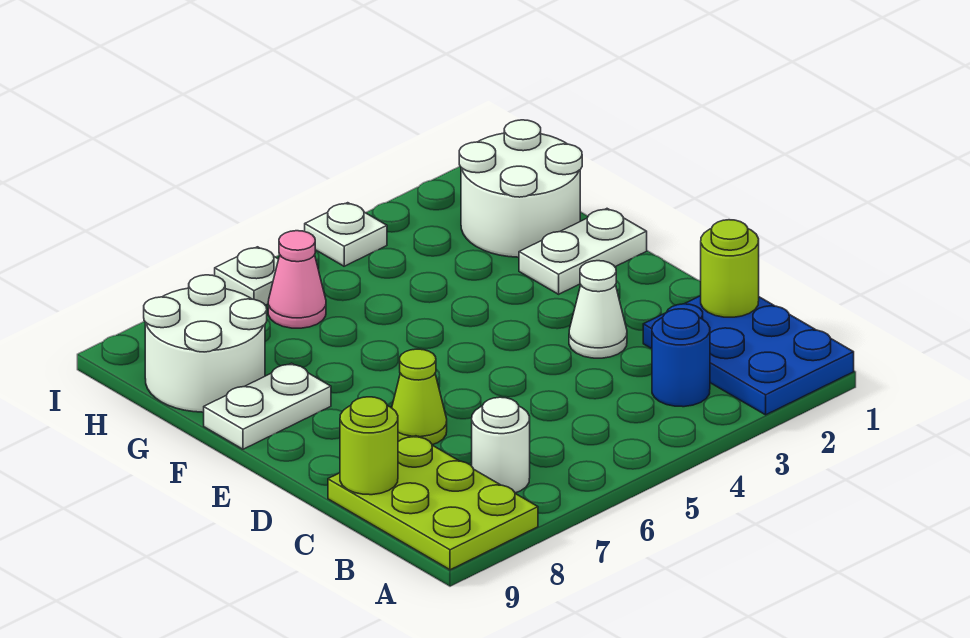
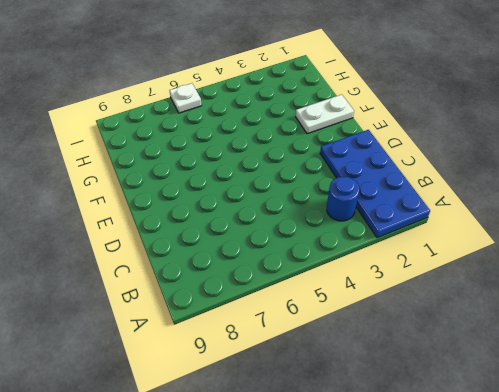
blue 2x4 plate [320,130,430,238] -> blue 2x3 plate [643,296,854,415]
none -> lime 2x3 plate [328,436,538,570]
none -> white 1x1 round brick [472,397,530,493]
none -> white 1x1 cone [569,261,627,358]

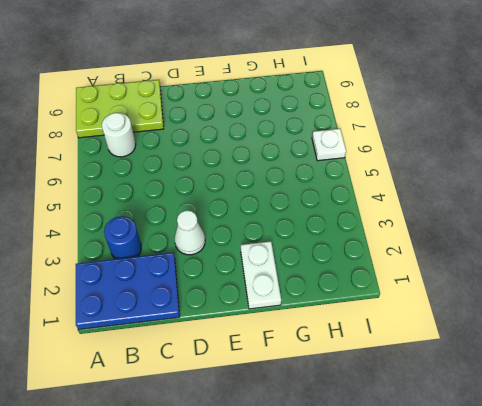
none -> lime 1x1 cone [392,349,447,445]
none -> white 1x2 plate [204,363,331,449]
none -> white 2x2 round brick [459,120,582,257]

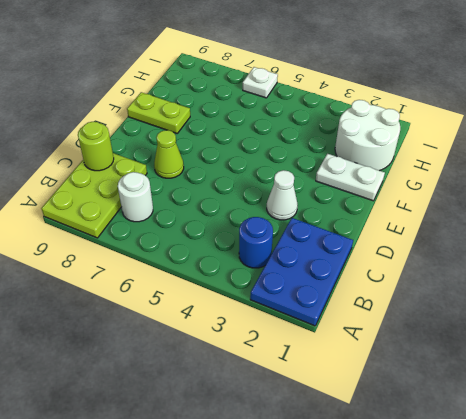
lime 1x2 plate [127,92,190,133] -> white 1x2 plate [204,363,331,449]
none -> white 2x2 round brick [144,275,267,412]
none -> pink 1x1 cone [268,231,326,328]
none -> white 1x1 plate [305,203,387,266]

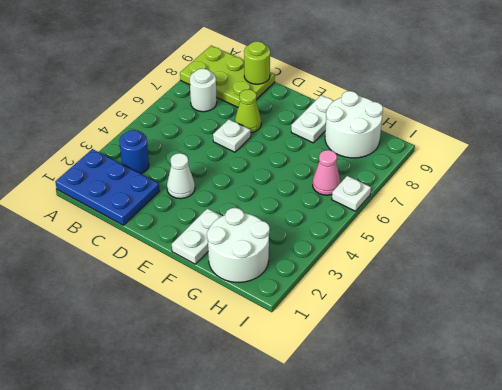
white 1x1 plate [213,119,251,152] -> white 1x1 plate moved to [305,203,387,266]
none -> lime 1x1 round brick [701,220,759,317]

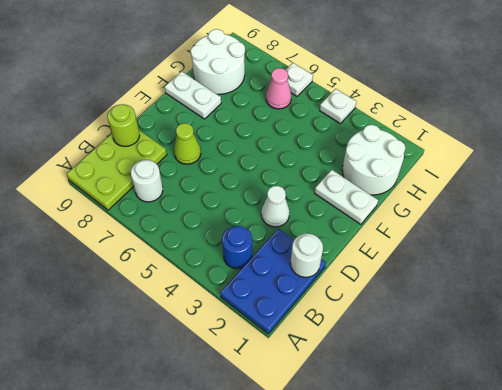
white 1x1 round brick [291,233,323,277] -> lime 1x1 round brick [701,220,759,317]

